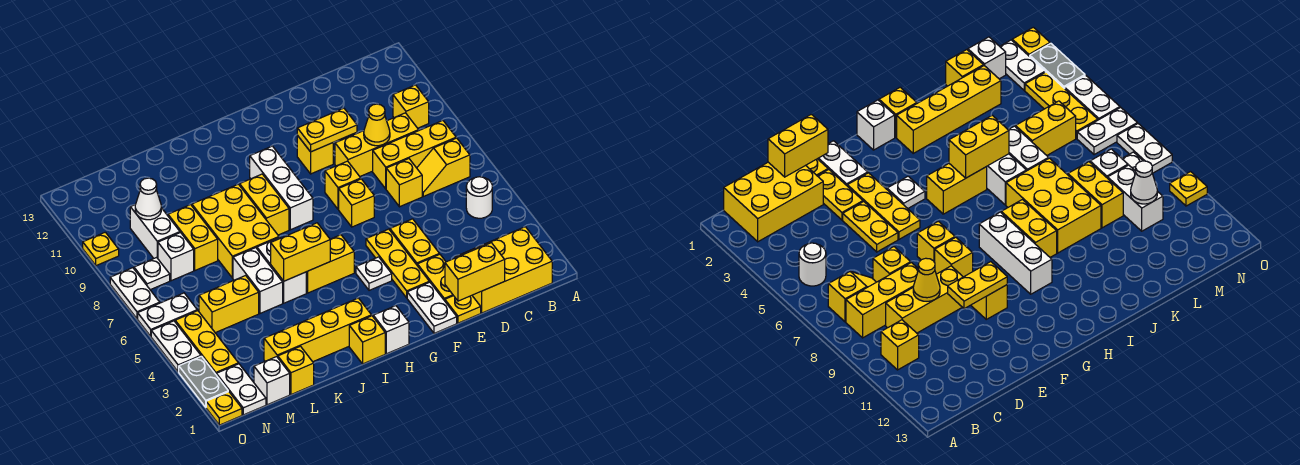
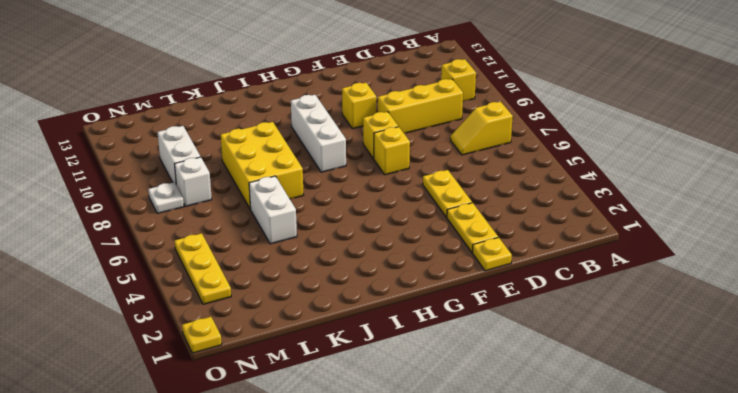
none -> yellow 2x3 brick [455,227,552,313]
none -> white 1x1 round brick [466,177,492,218]
none -> yellow 1x3 brick [373,121,456,189]
none -> yellow 1x1 brick [386,159,422,207]

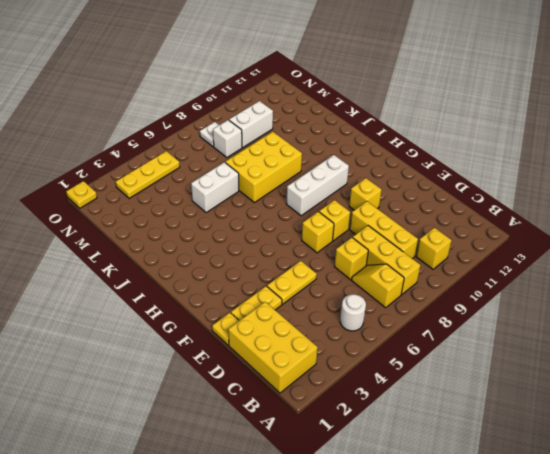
none -> white 1x2 plate [407,282,457,333]
none -> yellow 1x3 plate [366,229,429,298]
none -> white 1x1 plate [356,257,392,290]
none -> white 1x1 brick [373,306,409,354]

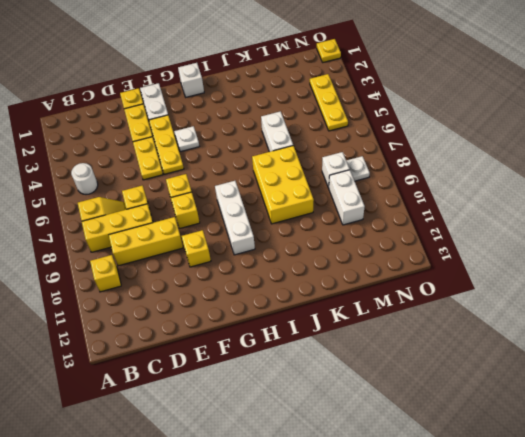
none -> yellow 2x3 brick [455,227,552,313]
none -> yellow 1x2 brick [306,235,354,293]
none -> yellow 1x1 brick [349,316,385,364]
none -> yellow 1x4 brick [264,298,372,362]

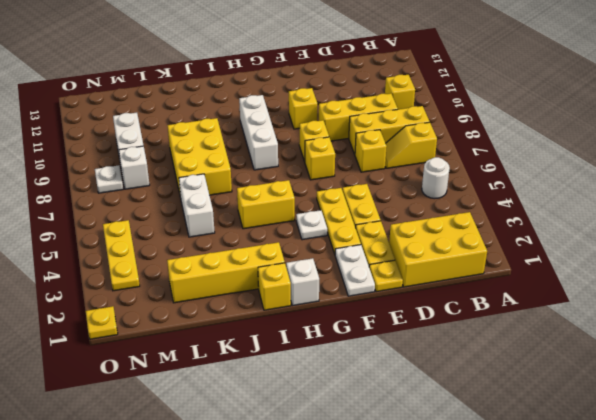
none -> yellow 1x2 brick [240,174,289,235]
none -> white 1x2 brick [257,237,306,303]
none -> yellow 1x1 brick [278,346,314,394]
none -> yellow 1x2 brick [199,276,259,333]

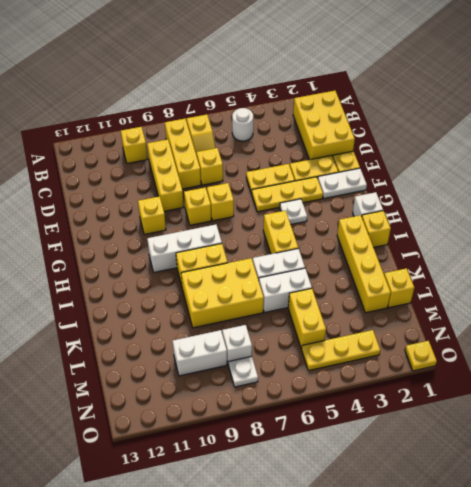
none -> yellow 1x2 brick [168,205,218,270]
none -> white 1x1 brick [254,357,290,405]
none -> white 1x2 plate [216,364,266,415]
none -> white 1x2 plate [138,293,197,336]

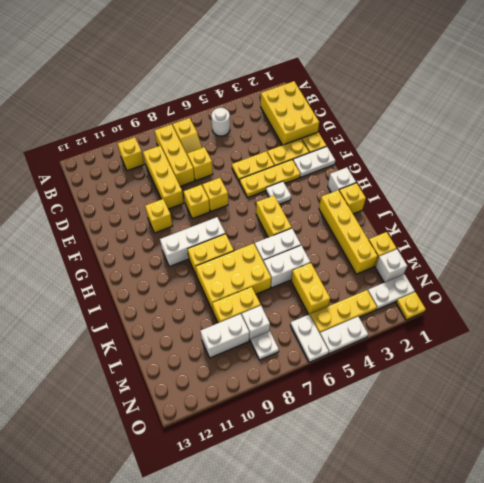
none -> grey 1x2 plate [179,356,228,407]
none -> white 1x2 plate [110,268,160,319]
none -> yellow 1x1 plate [83,232,119,266]
none -> yellow 1x2 brick [445,243,505,301]

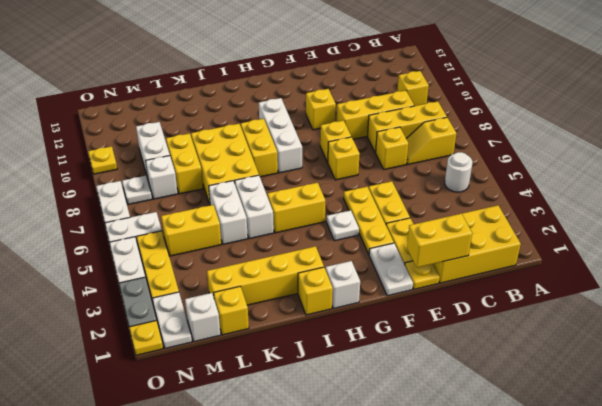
none -> yellow 1x1 cone [364,104,390,146]
none -> yellow 1x2 plate [297,108,357,152]
none -> yellow 1x2 brick [271,223,330,281]
none -> white 1x1 cone [135,178,161,220]

